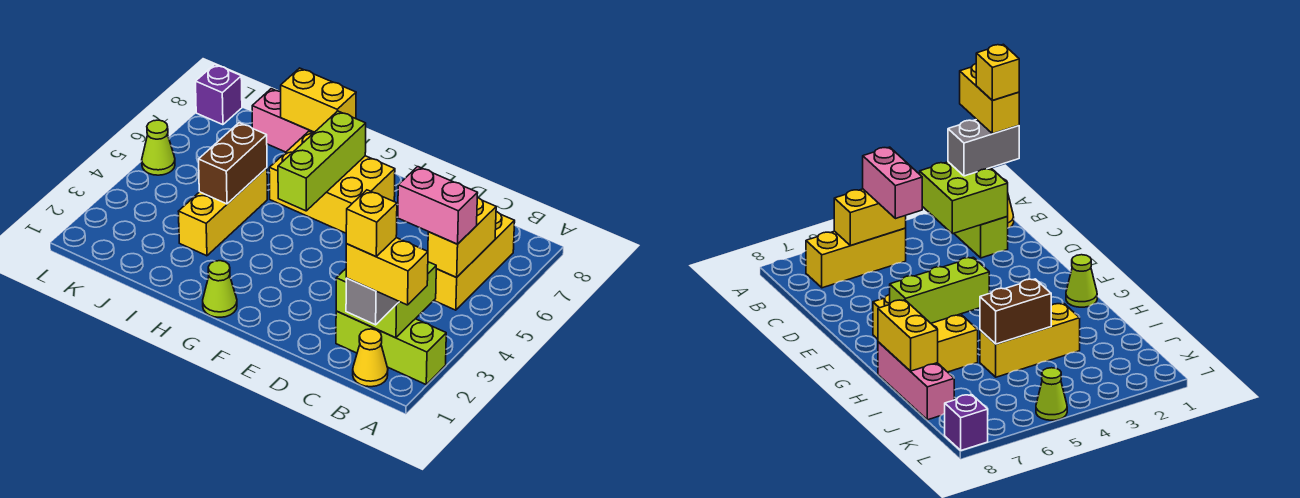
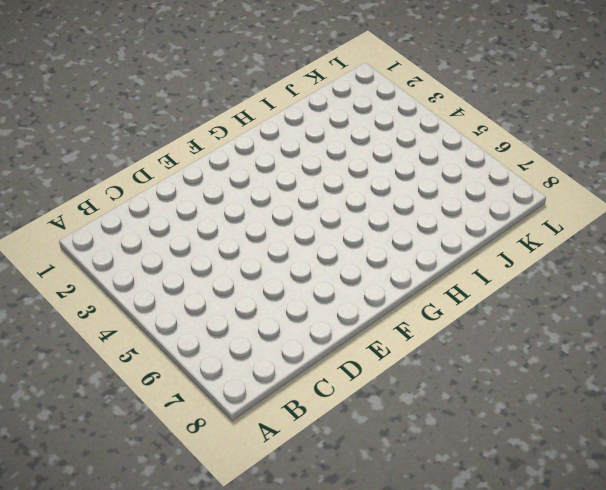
none -> lime 1x3 brick [336,311,446,384]
none -> yellow 1x1 cone [353,329,388,387]
none -> yellow 1x3 brick [434,212,515,310]

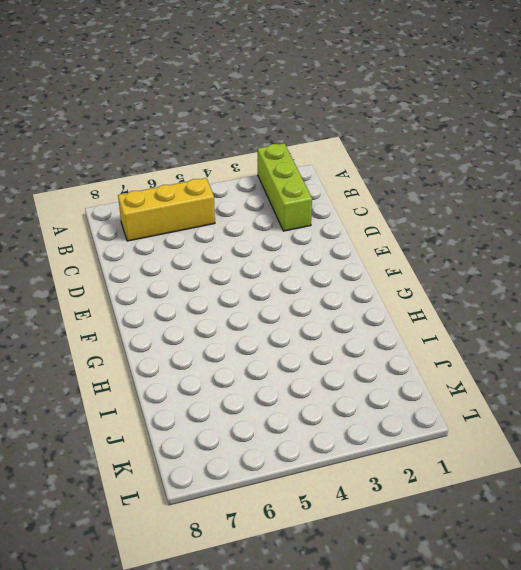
none -> yellow 1x1 cone [353,329,388,387]
none -> yellow 2x3 brick [269,131,395,233]
none -> lime 1x1 cone [203,261,237,317]

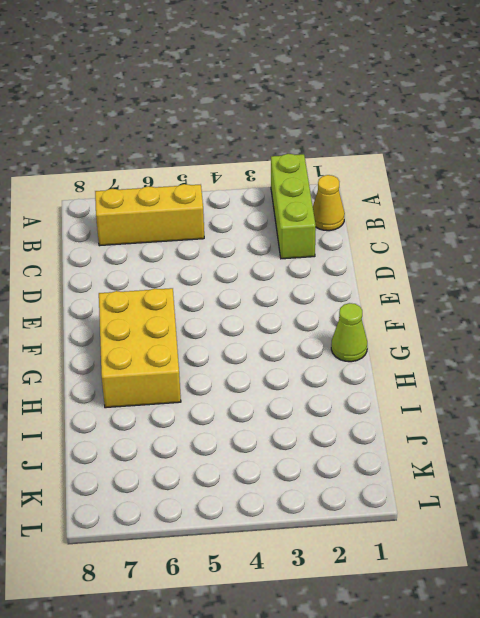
none -> pink 1x3 brick [252,89,314,152]
none -> yellow 1x3 brick [178,168,267,256]
none -> lime 1x1 cone [142,120,175,175]

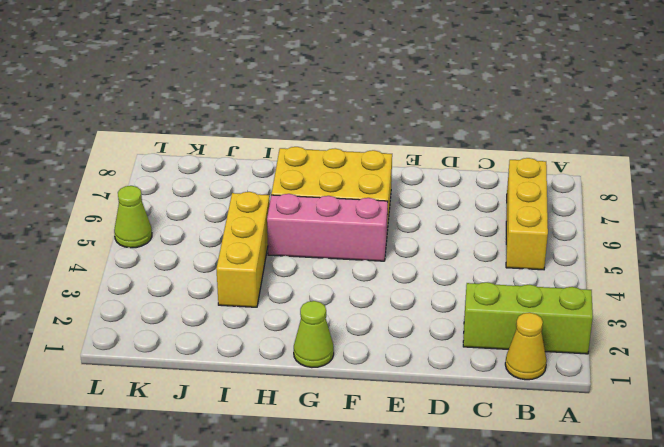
pink 1x3 brick [267,194,388,261] -> pink 1x3 brick moved to [252,89,314,152]
none -> purple 1x1 brick [196,64,242,125]
none -> lime 2x2 brick [336,262,436,338]
none -> yellow 1x2 brick [428,197,496,277]

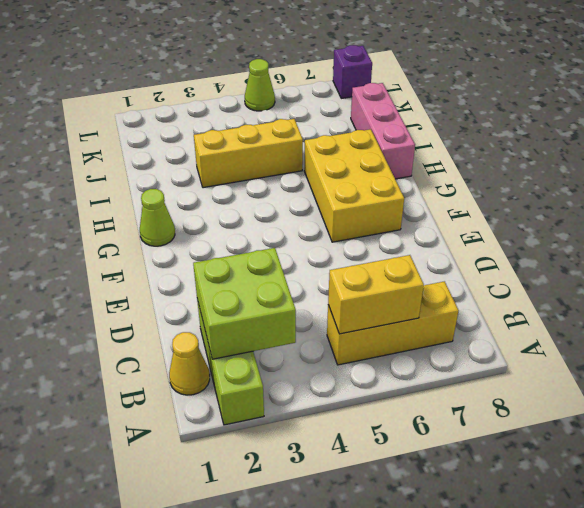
none -> lime 1x3 brick [278,111,366,211]
none -> yellow 1x2 brick [281,68,356,132]
none -> brown 1x2 brick [199,123,267,204]

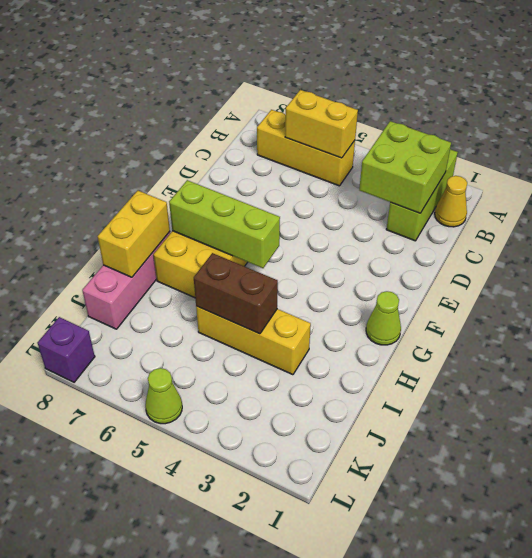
none -> grey 1x2 brick [346,278,399,325]
none -> pink 1x2 brick [398,167,478,244]
none -> yellow 1x2 brick [346,238,428,305]

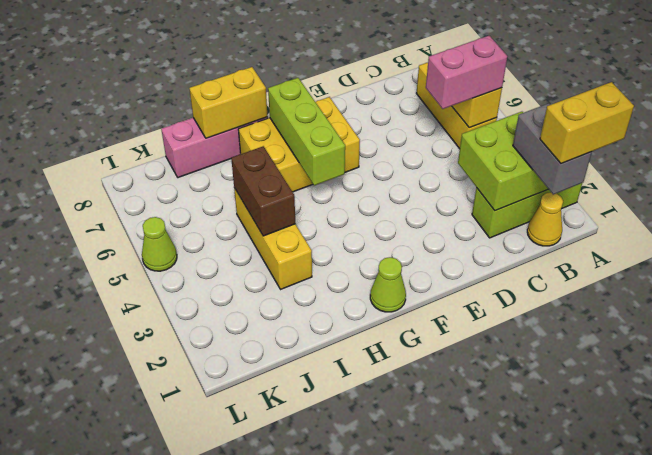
none -> purple 1x1 brick [196,64,242,125]
none -> yellow 1x1 brick [346,190,397,256]

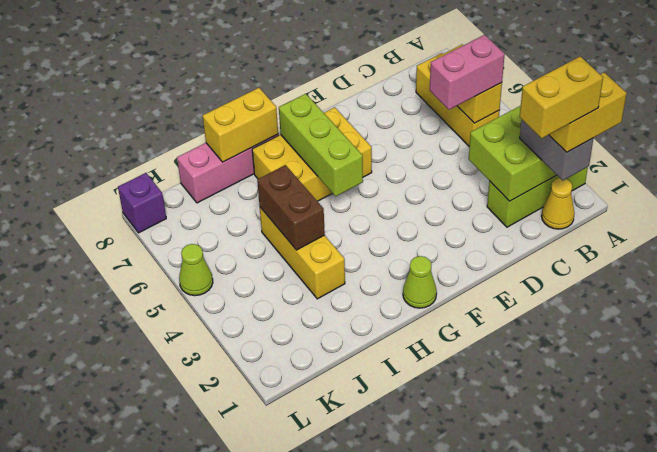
yellow 1x2 brick [519,56,603,138] -> yellow 1x1 brick [346,190,397,256]

